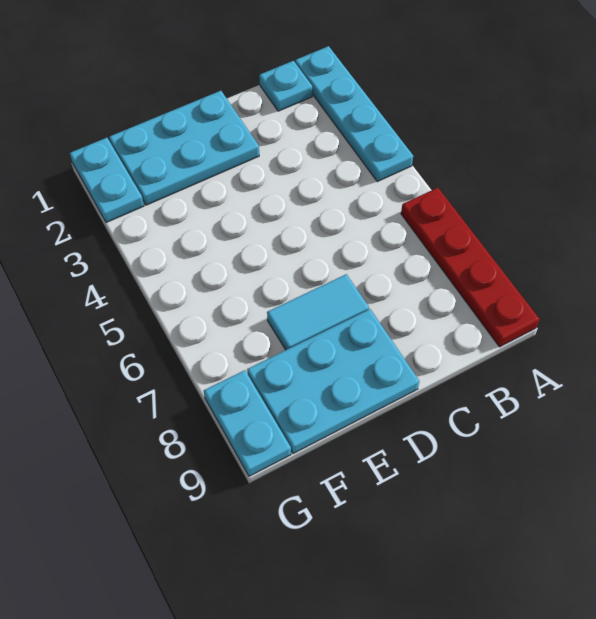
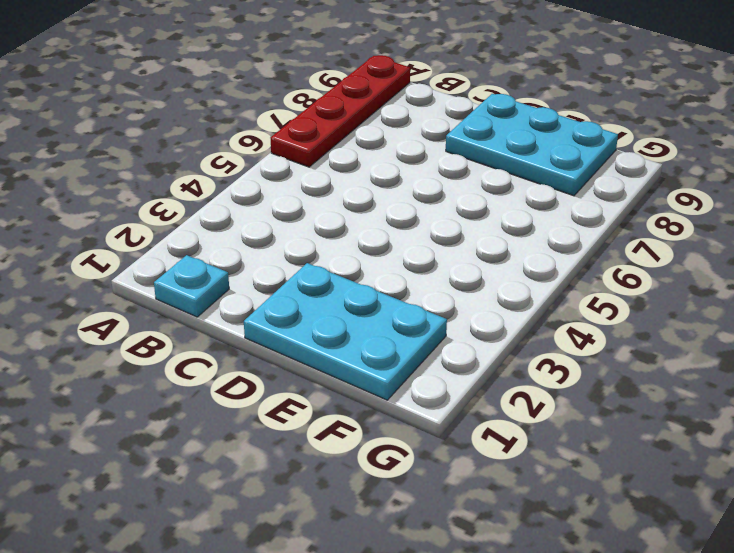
none -> cyan 1x4 plate [295,46,413,182]
none -> cyan 1x2 tile [267,274,369,350]

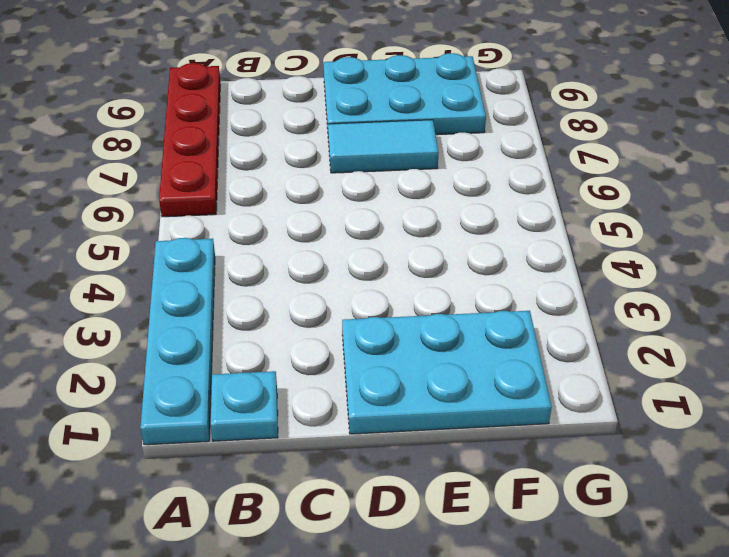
none -> cyan 1x2 plate [70,138,144,223]
none -> cyan 1x2 plate [204,370,291,476]

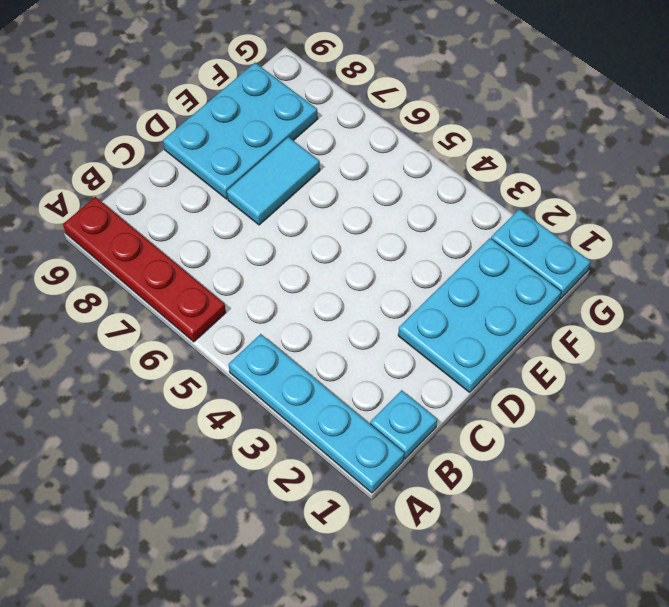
none -> cyan 1x2 plate [204,370,291,476]

